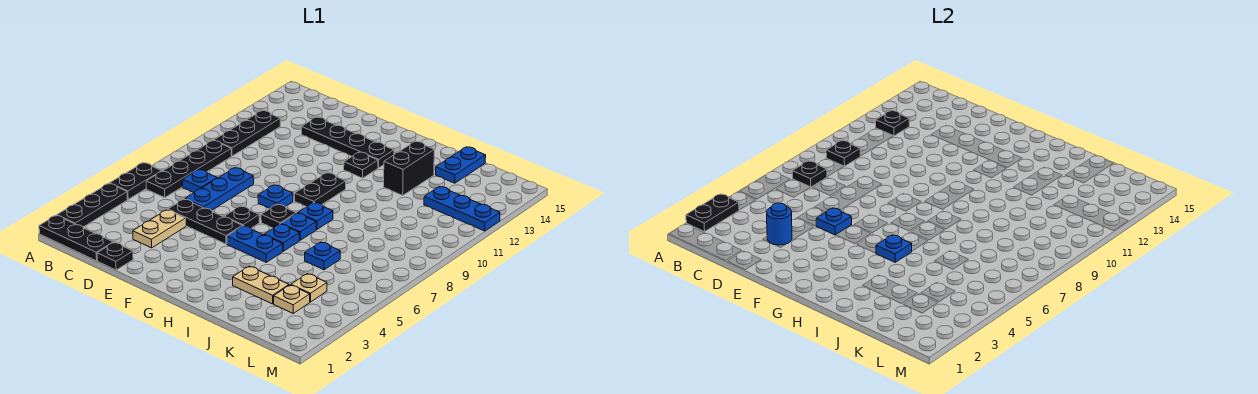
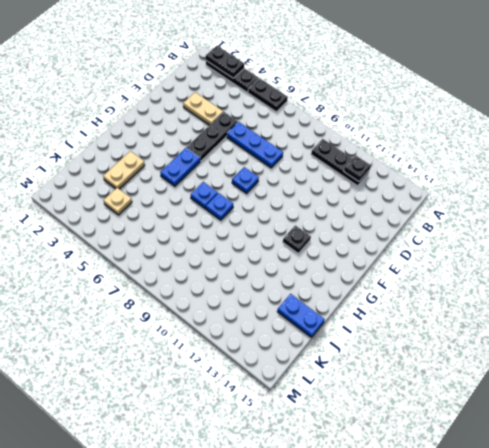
none -> black 1x3 plate [39,215,113,261]
none -> black 1x4 plate [146,141,231,198]
none -> blue 1x1 plate [183,169,217,193]
none -> black 1x1 plate [97,242,133,270]

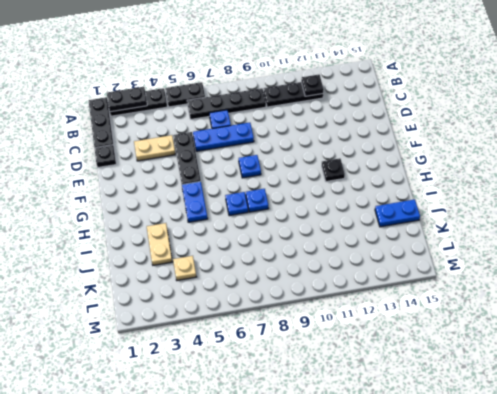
none -> black 1x4 plate [301,117,394,168]
none -> black 1x1 plate [224,206,259,228]
none -> black 1x1 plate [261,204,296,228]
none -> black 1x2 plate [295,173,346,207]

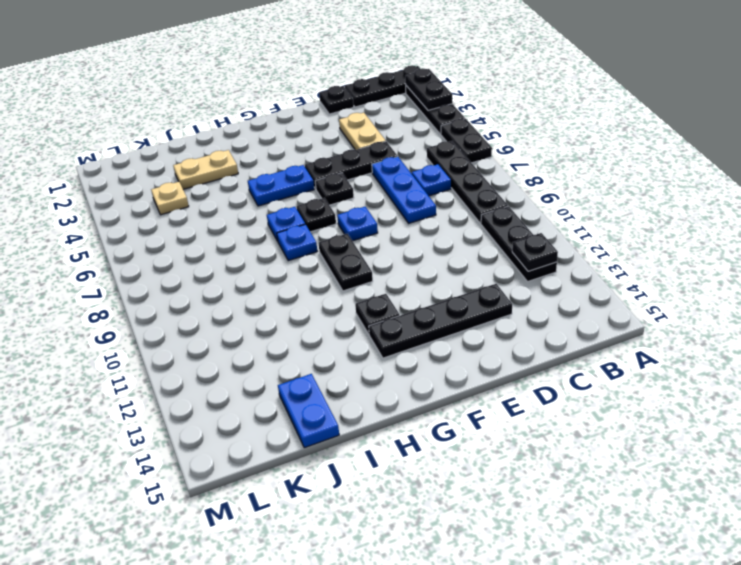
none -> blue 1x1 plate [264,224,300,251]
none -> black 1x2 brick [384,142,434,195]
none -> blue 1x1 plate [305,242,340,270]
none -> tan 1x1 plate [274,285,310,313]

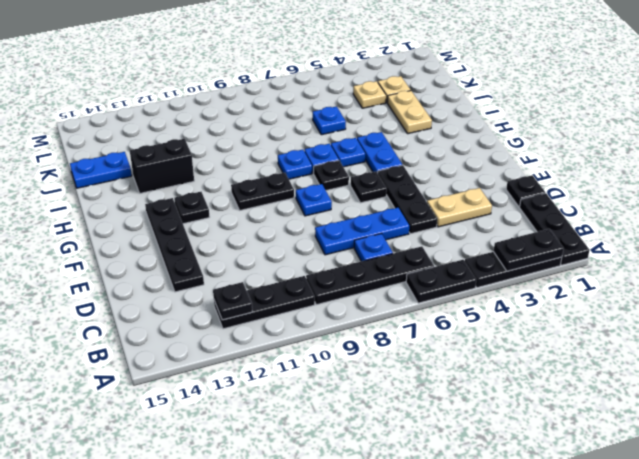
none -> blue 1x3 plate [424,187,500,231]
none -> black 1x1 plate [792,161,827,187]
none -> black 1x1 plate [826,141,860,166]
none -> blue 1x1 round brick [767,203,792,245]

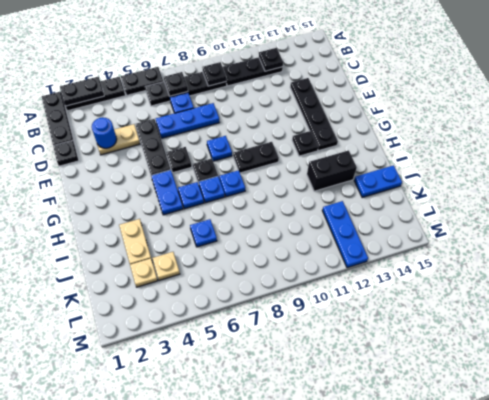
none -> blue 1x1 plate [816,208,852,235]
none -> blue 1x1 plate [876,235,912,262]

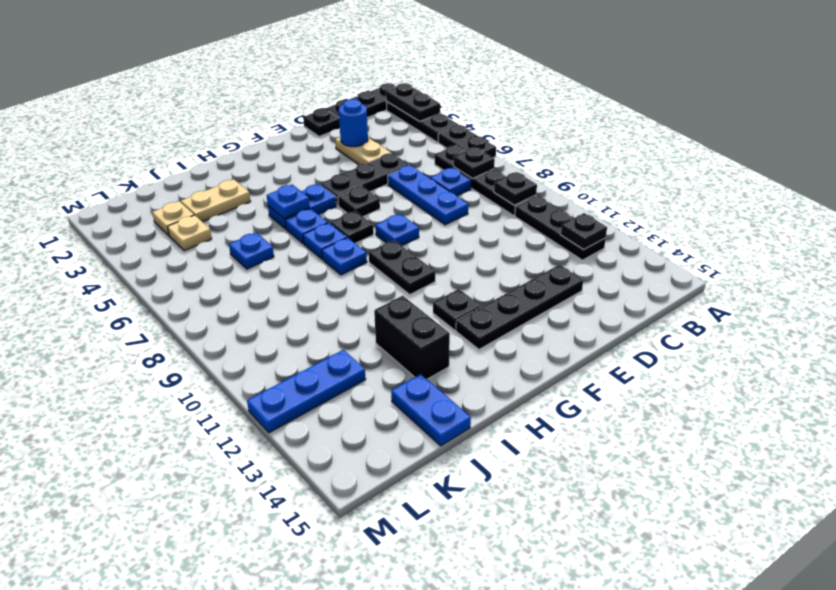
none -> blue 1x1 plate [816,208,852,235]

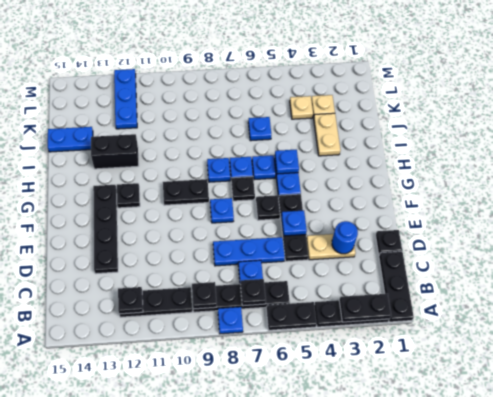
blue 1x1 plate [218,307,243,334] -> none

